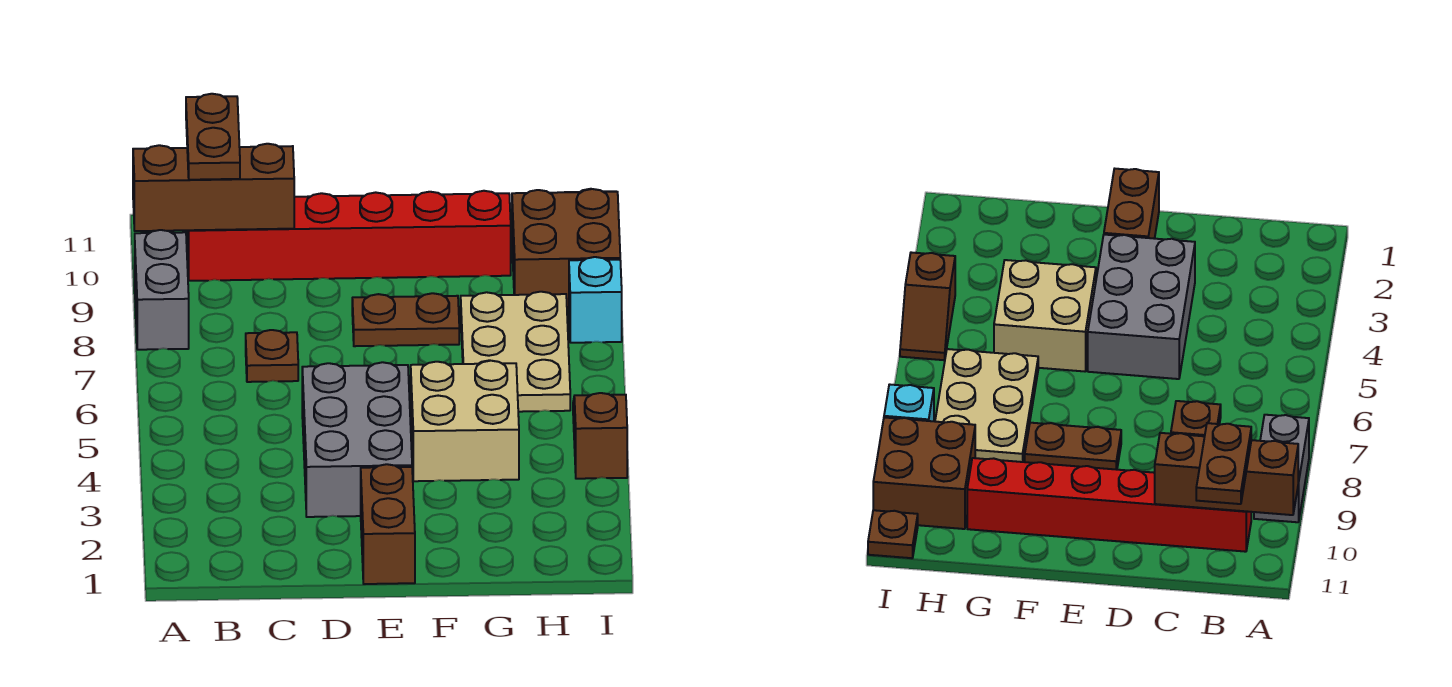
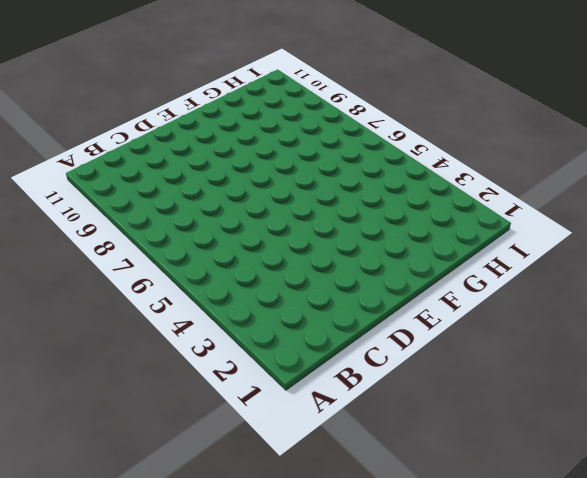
none -> grey 1x2 brick [135,230,189,350]
none -> red 1x6 brick [187,191,511,281]
none -> brown 1x1 plate [246,330,298,382]

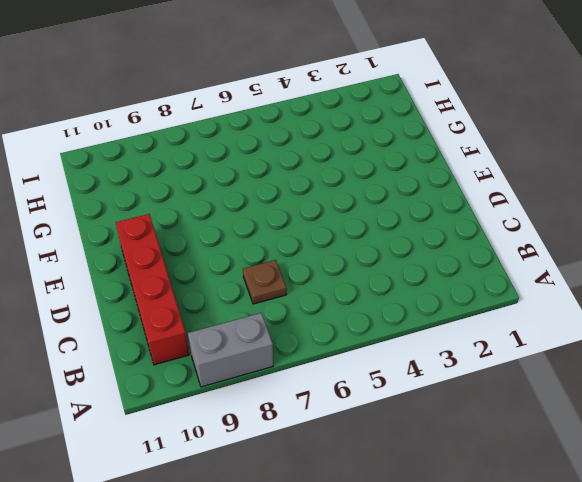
red 1x4 brick [116,214,189,365] -> red 1x6 brick [187,191,511,281]
none -> grey 2x3 brick [302,362,412,517]
none -> brown 1x2 brick [361,464,415,584]
none -> brown 1x2 plate [352,293,459,346]

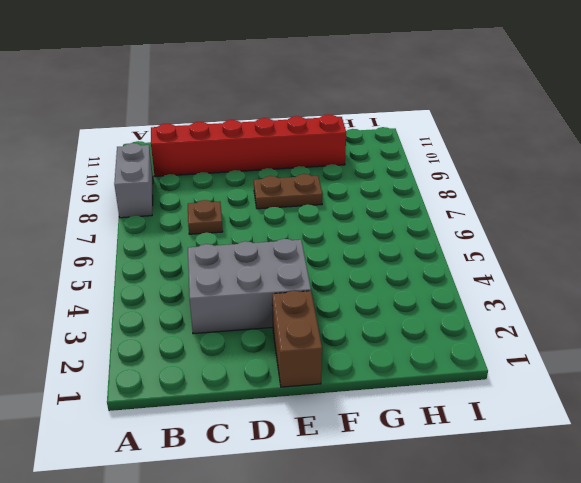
grey 2x3 brick [188,239,311,334] -> grey 2x3 brick turned to [302,362,412,517]
none -> tan 2x2 brick [411,361,519,481]
none -> tan 2x3 plate [461,292,570,412]
none -> brown 2x2 brick [512,189,620,309]

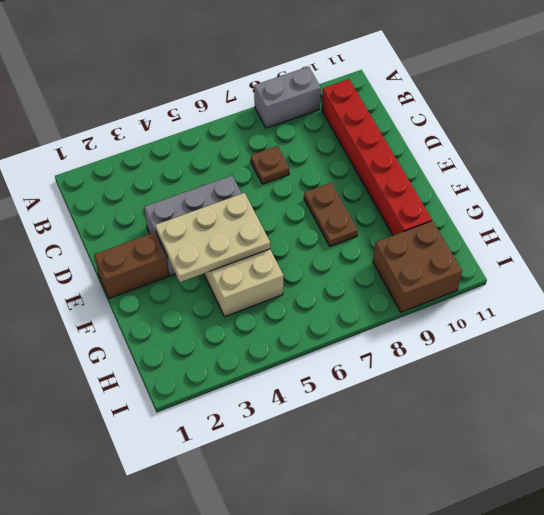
tan 2x3 plate [155,193,270,282] -> tan 2x3 plate moved to [461,292,570,412]
none -> brown 1x2 slope [573,393,627,479]
none -> cyan 1x1 brick [569,257,622,343]
none -> brown 1x1 plate [868,510,918,558]

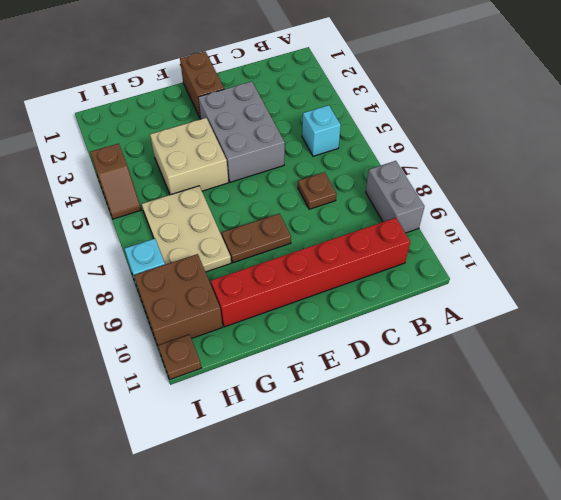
cyan 1x1 brick [302,105,341,156] -> none
none -> brown 1x3 brick [133,144,294,231]
none -> brown 1x2 plate [186,94,240,180]

